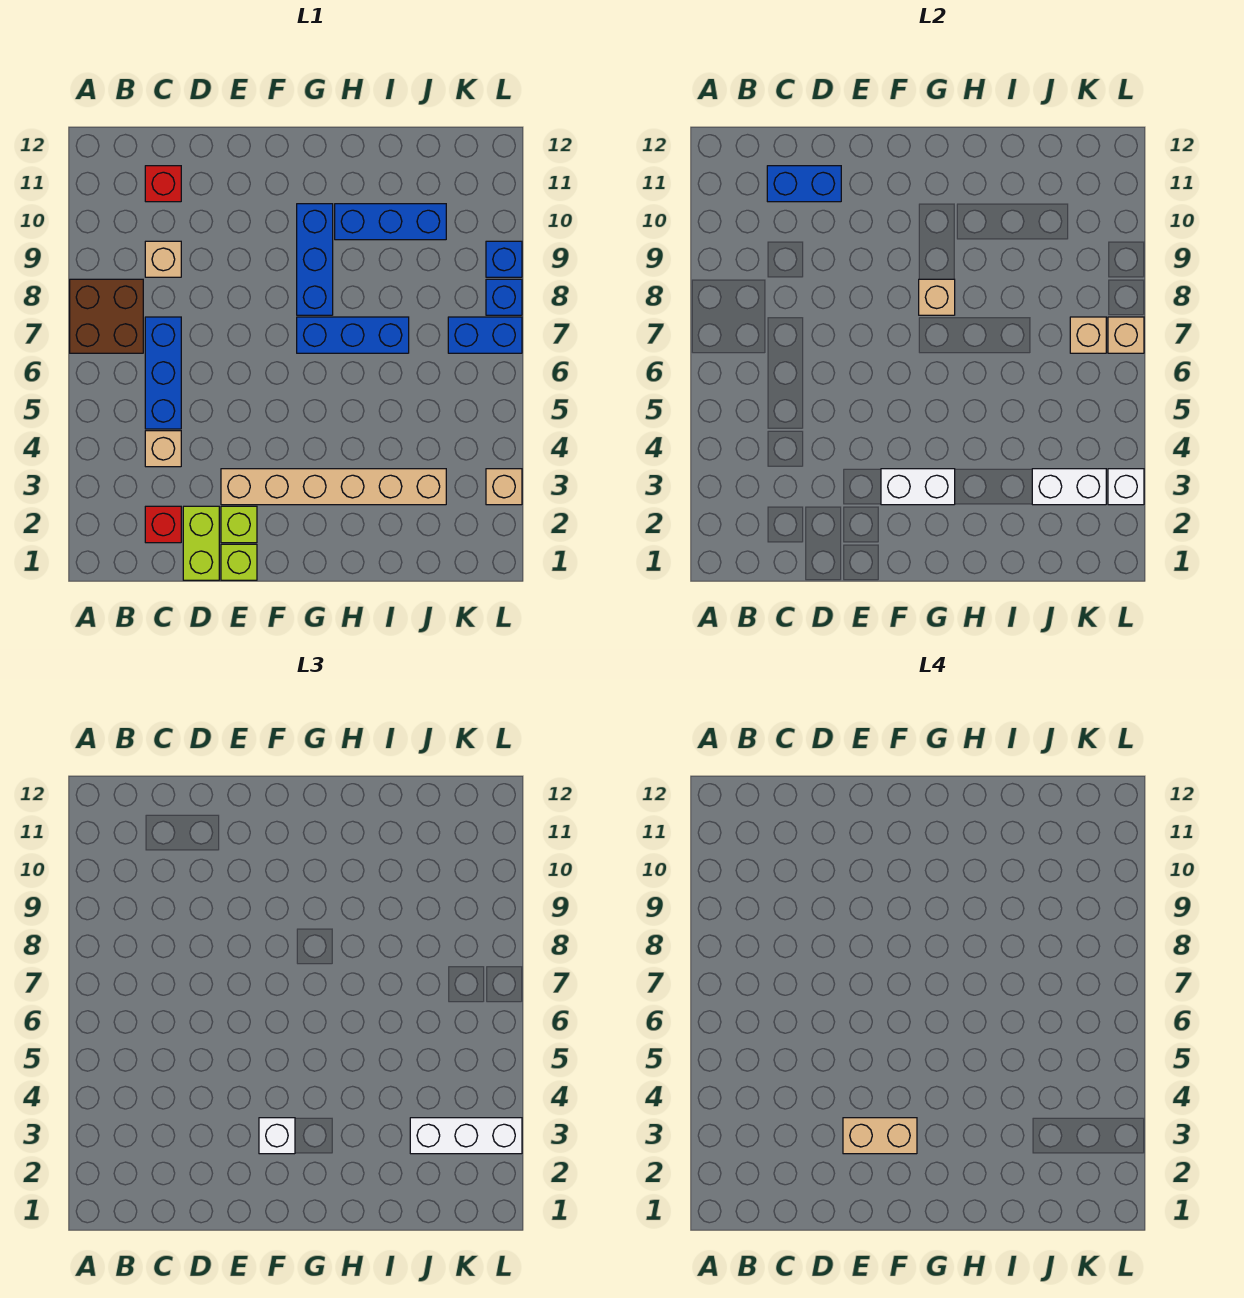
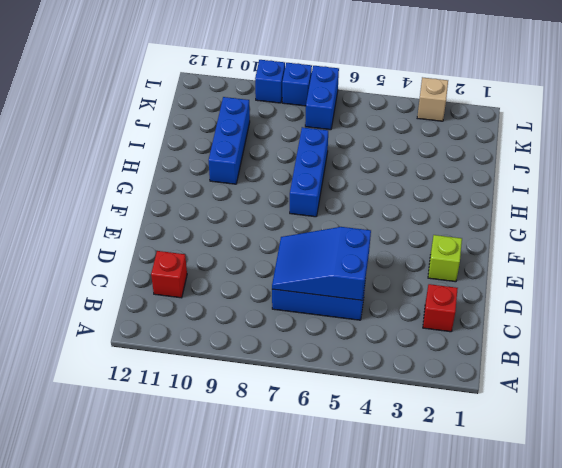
blue 2x3 slope [272,227,371,300] -> none
none -> brown 2x2 brick [70,279,143,353]
none -> tan 1x1 brick [145,431,181,467]
none -> tan 1x1 brick [145,241,181,277]

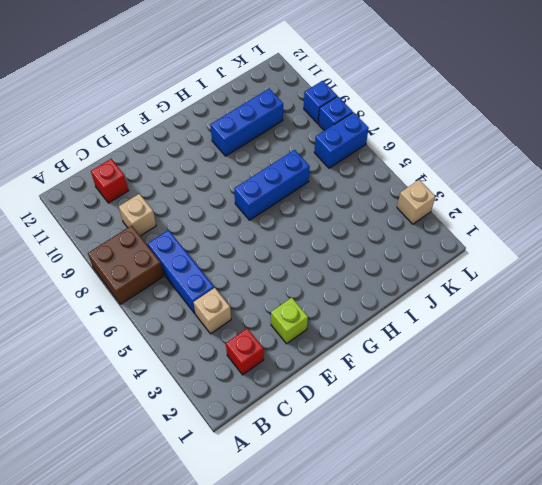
none -> lime 1x2 brick [183,506,219,580]
none -> lime 1x1 brick [221,544,257,580]
none -> tan 1x6 brick [221,469,446,505]

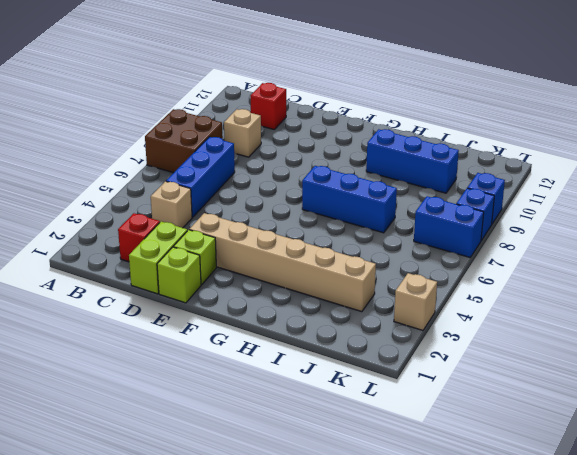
none -> blue 1x3 brick [297,204,333,315]
none -> blue 1x2 brick [767,166,841,202]
none -> white 1x2 brick [881,469,955,505]

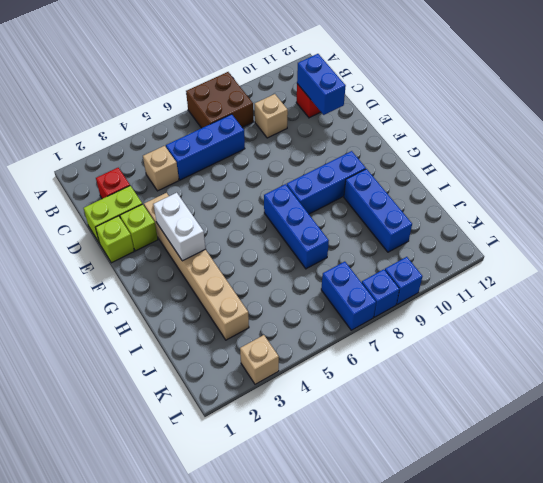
none -> tan 1x1 brick [919,279,955,315]
none -> white 1x2 brick [1032,469,1106,505]
none -> tan 1x1 brick [1070,317,1106,353]

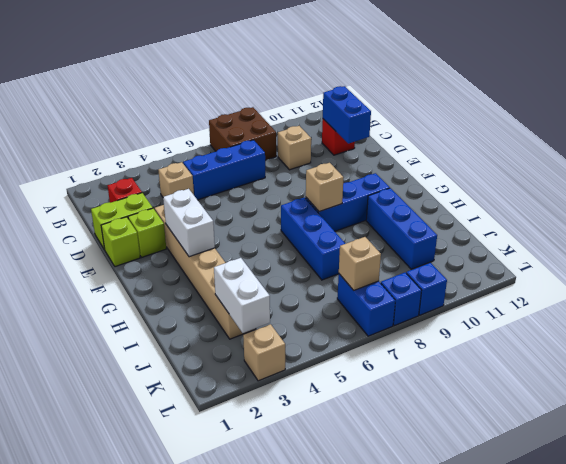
none -> white 1x1 brick [1108,469,1144,505]
none -> tan 1x1 brick [1108,317,1144,353]
none -> white 1x1 brick [259,1118,295,1154]

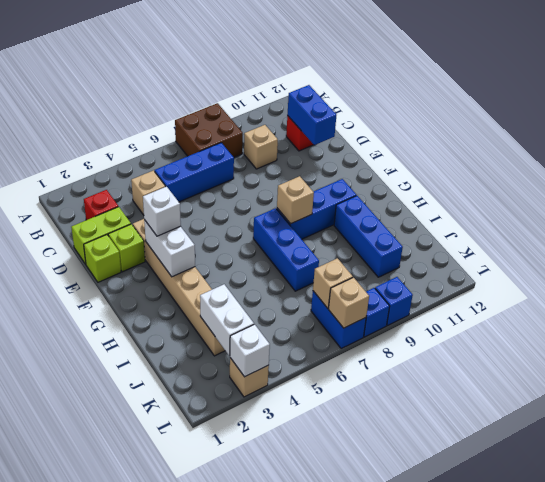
none -> white 1x3 brick [410,1118,522,1154]
none -> tan 1x2 brick [843,1118,917,1154]

